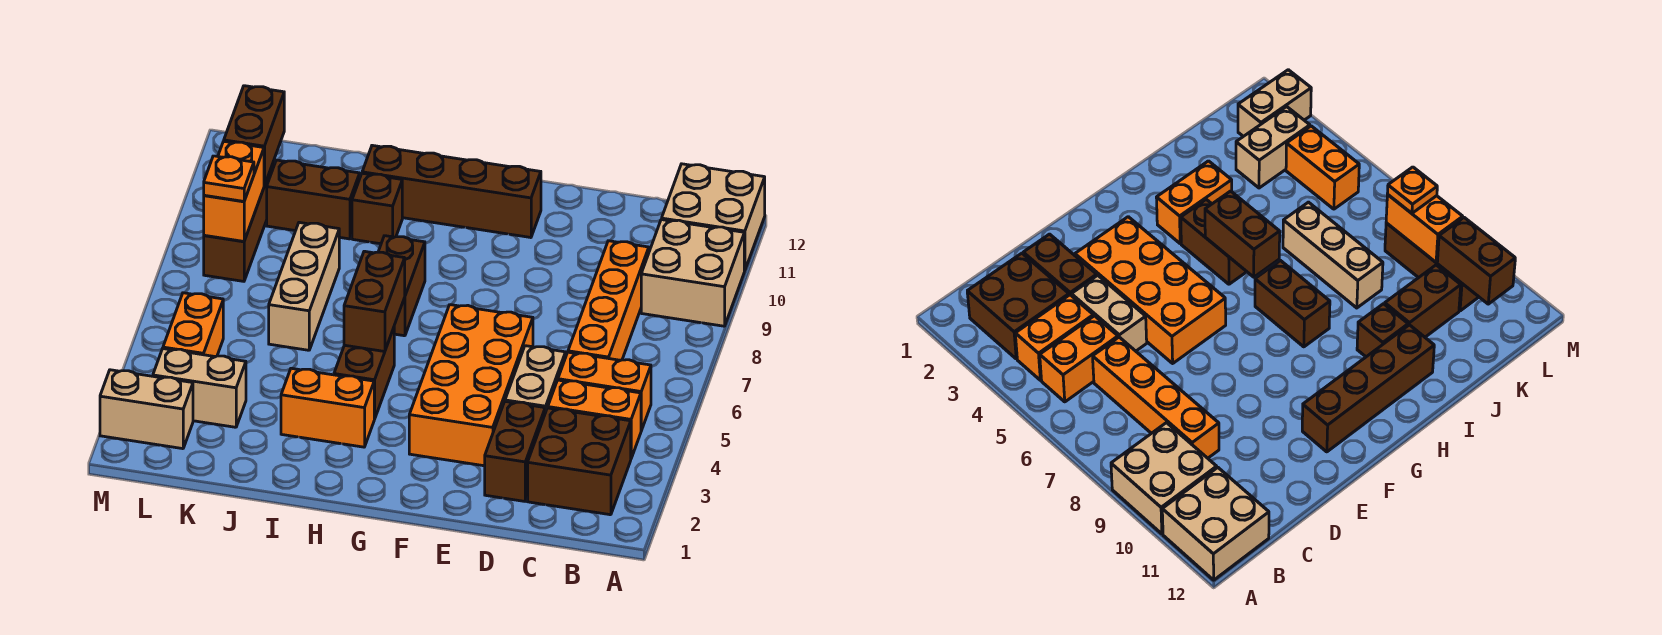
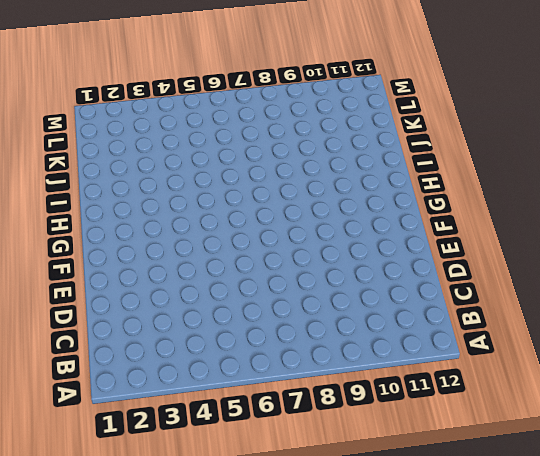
none -> tan 2x2 brick [641,220,744,326]
none -> tan 2x2 brick [662,164,765,271]
none -> brown 2x2 brick [528,408,631,515]

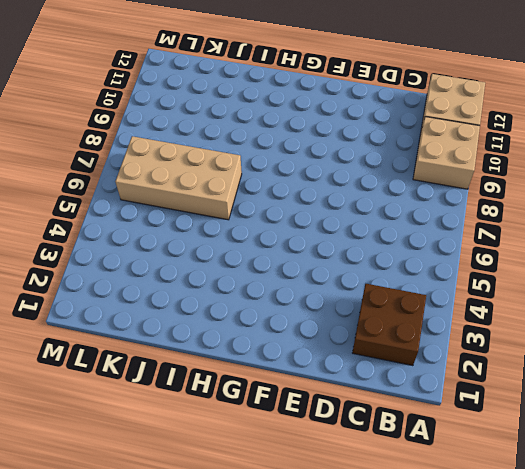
tan 2x4 brick [115,136,242,220] -> tan 1x3 brick [269,222,339,350]
none -> orange 1x2 brick [548,380,641,458]
none -> orange 1x2 brick [558,352,651,431]
none -> orange 1x4 brick [568,241,649,360]

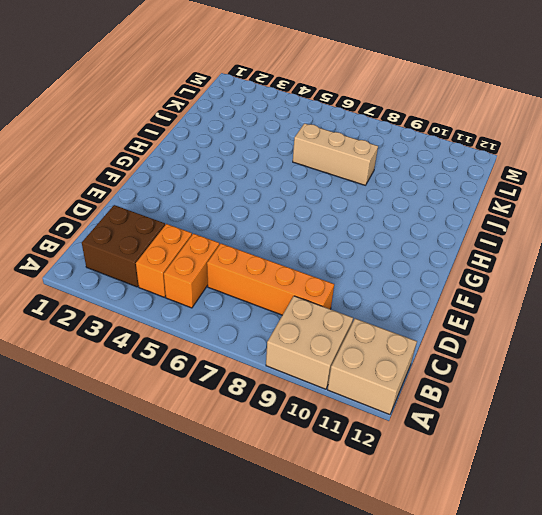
none -> brown 1x2 brick [485,401,545,501]
none -> tan 1x2 brick [505,346,566,413]
none -> orange 2x4 brick [409,305,533,466]

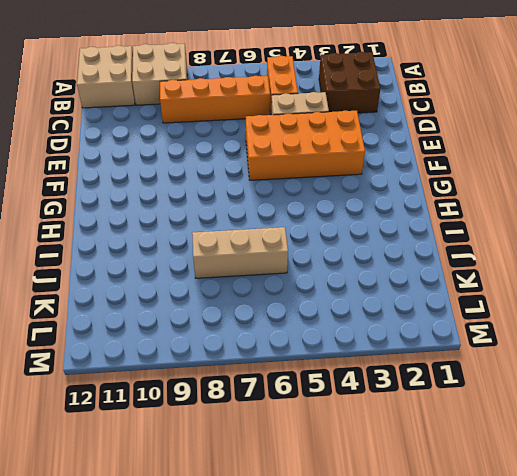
none -> orange 1x2 brick [548,380,641,458]
none -> brown 1x2 brick [485,401,545,501]
none -> brown 1x4 brick [362,145,541,238]

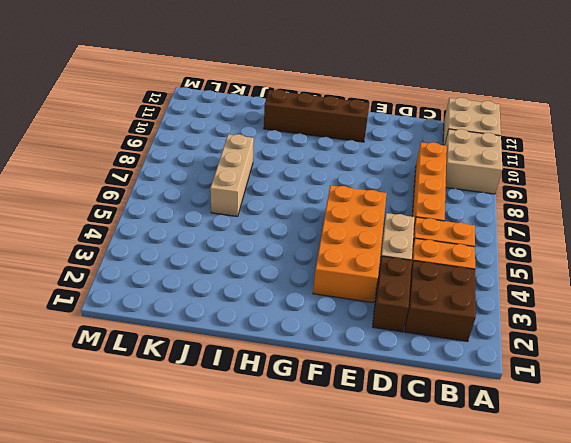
none -> orange 1x2 brick [281,368,374,447]
none -> brown 1x2 brick [334,328,394,419]
none -> brown 1x2 brick [378,236,425,336]

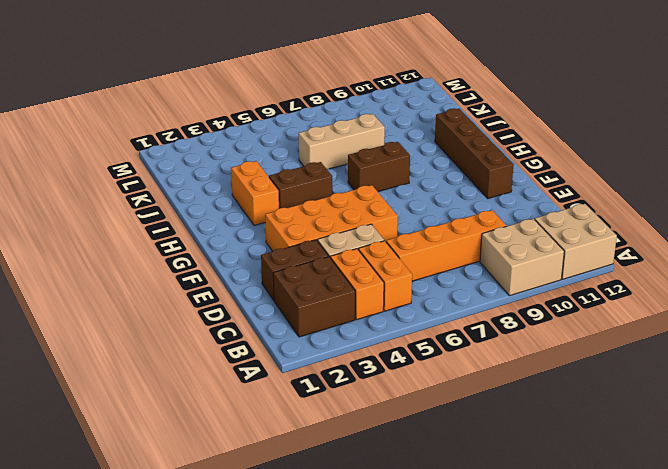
none -> brown 1x1 brick [352,173,402,244]
none -> brown 1x2 brick [267,160,360,239]
none -> tan 1x2 brick [153,349,246,427]

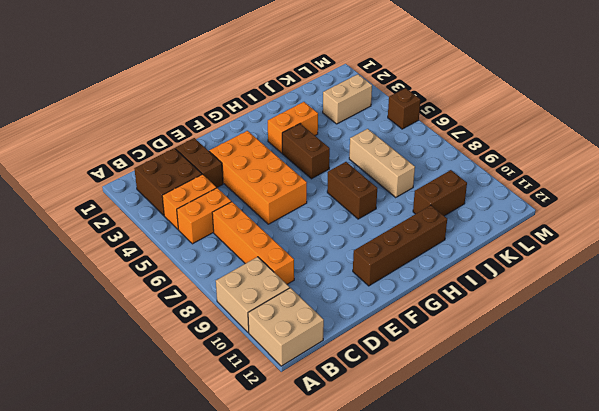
brown 1x1 brick [388,88,420,129] -> brown 1x1 brick moved to [352,173,402,244]
none -> tan 1x2 brick [505,346,566,413]
none -> tan 1x2 brick [100,370,193,449]
none -> orange 1x2 brick [163,293,223,357]

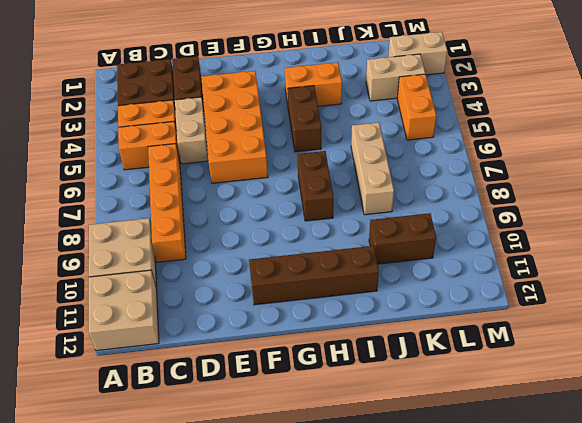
none -> brown 1x1 brick [352,173,402,244]
none -> brown 1x3 brick [204,161,274,281]
none -> brown 1x2 brick [344,251,405,352]

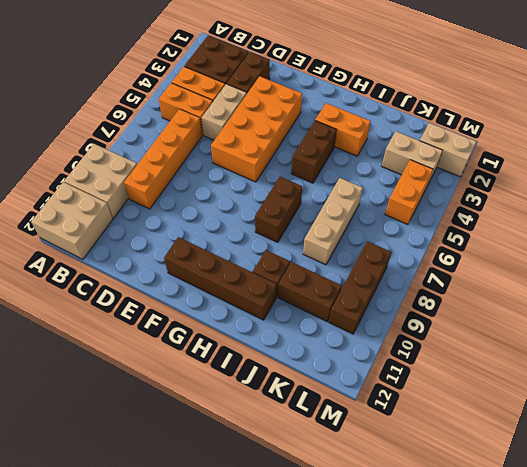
none -> brown 1x2 brick [344,251,405,352]
none -> orange 1x2 brick [204,141,264,241]
none -> brown 1x2 brick [224,86,284,186]

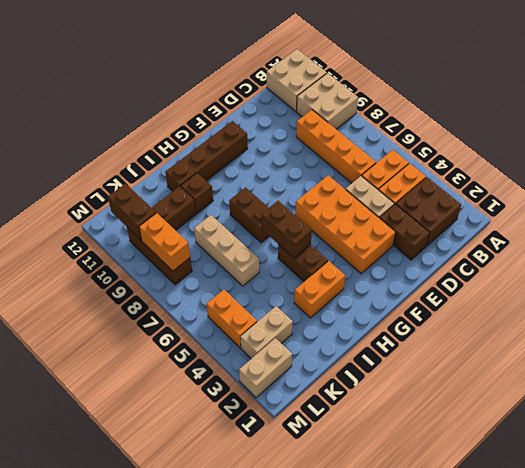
none -> orange 1x1 plate [204,156,254,201]

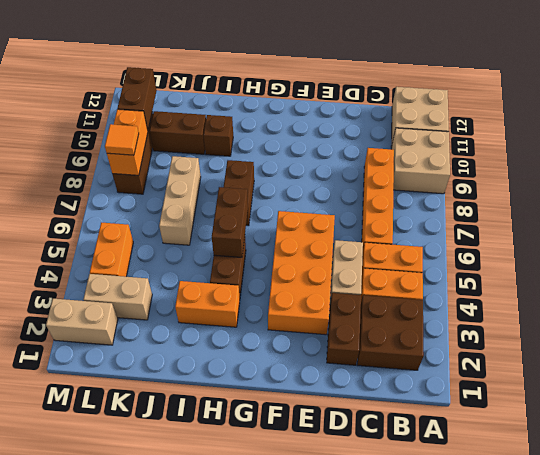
orange 1x1 tile [105,124,139,155] -> orange 1x1 plate [204,156,254,201]
none -> brown 1x4 brick [362,145,541,238]

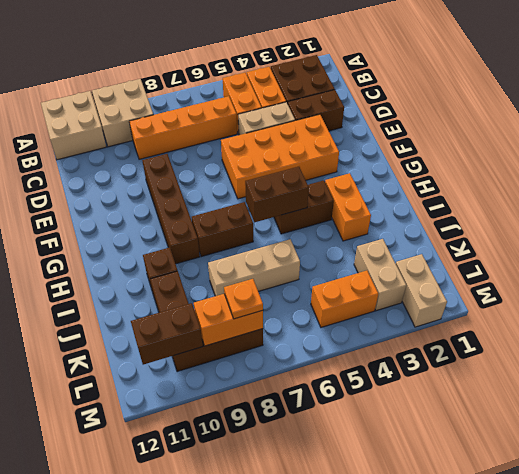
brown 1x4 brick [142,154,200,264] -> brown 1x4 brick moved to [362,145,541,238]

